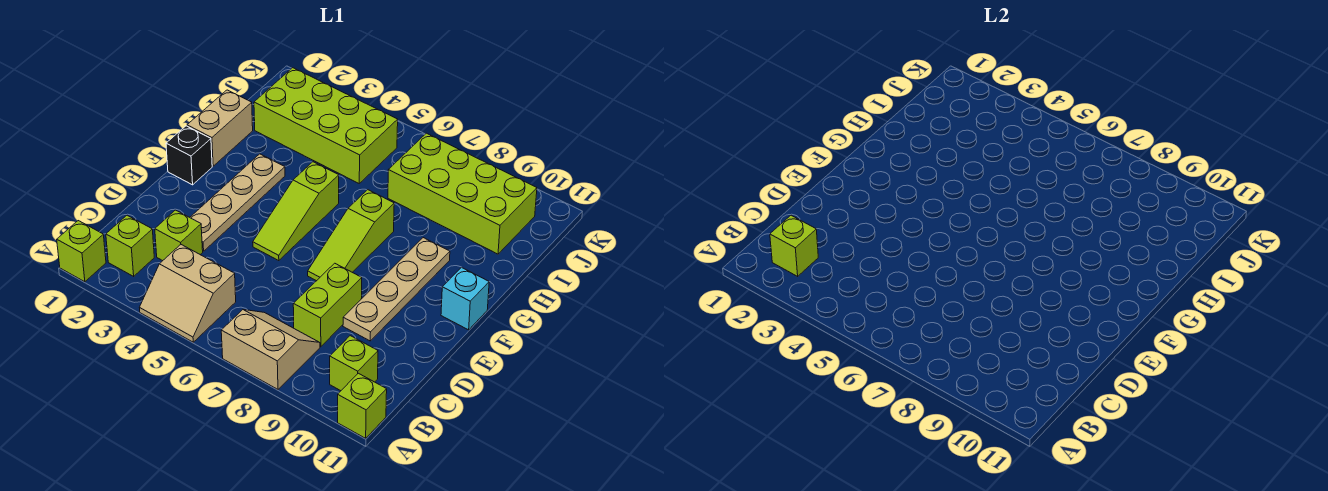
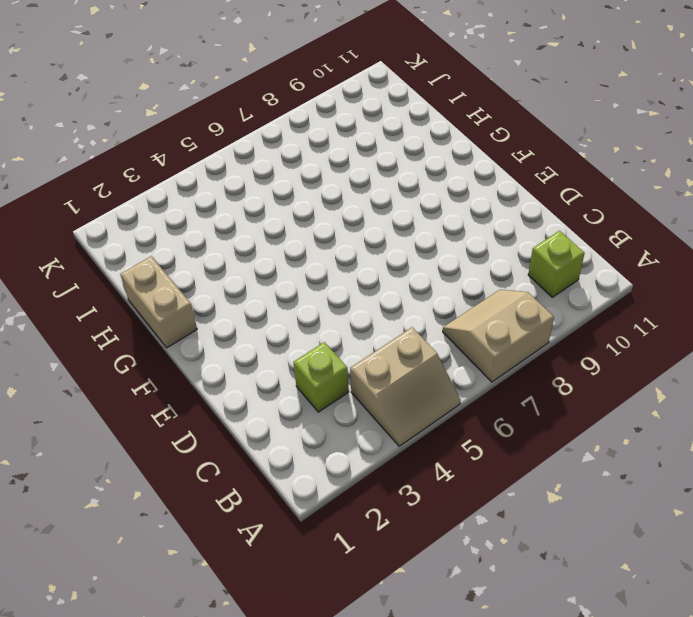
none -> lime 1x1 brick [57,221,106,282]
none -> lime 1x1 brick [338,373,387,438]
none -> lime 1x1 brick [106,215,154,276]

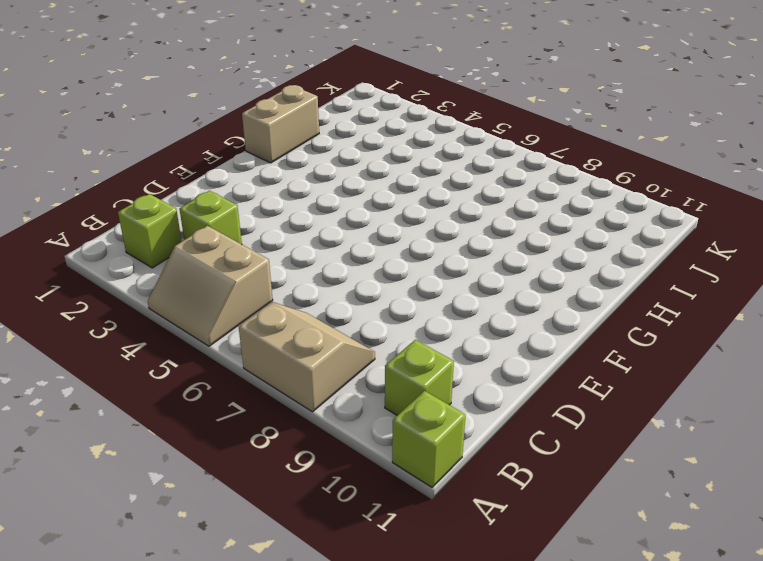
none -> lime 1x1 brick [57,221,106,282]
none -> lime 1x2 brick [293,263,362,347]
none -> tan 1x4 plate [190,154,285,251]

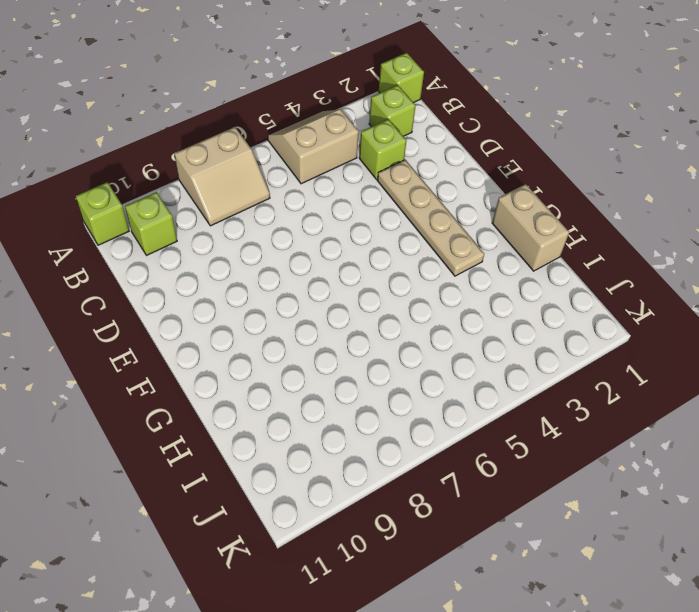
none -> lime 1x2 brick [293,263,362,347]
none -> tan 1x4 plate [343,238,450,341]
none -> lime 1x3 slope [253,162,339,261]

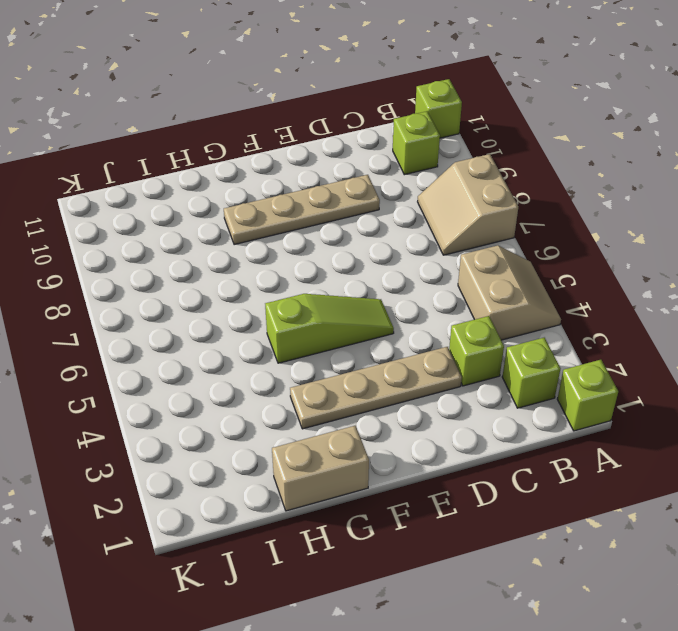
none -> lime 1x2 brick [293,263,362,347]
none -> lime 1x3 slope [308,190,394,281]
none -> black 1x1 brick [166,126,212,185]

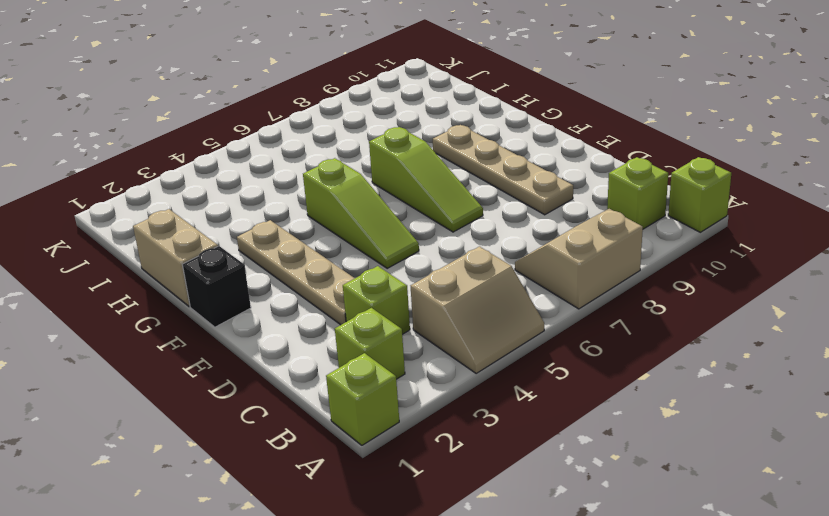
none -> lime 1x2 brick [293,263,362,347]
none -> cyan 1x1 brick [441,267,489,330]
none -> lime 2x4 brick [254,68,398,183]

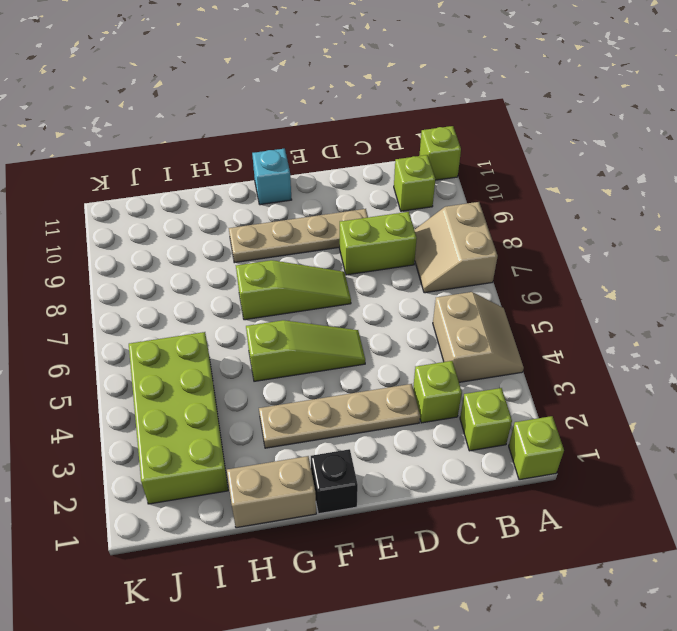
none -> lime 2x4 brick [388,133,537,254]
none -> lime 1x1 brick [770,215,818,276]

